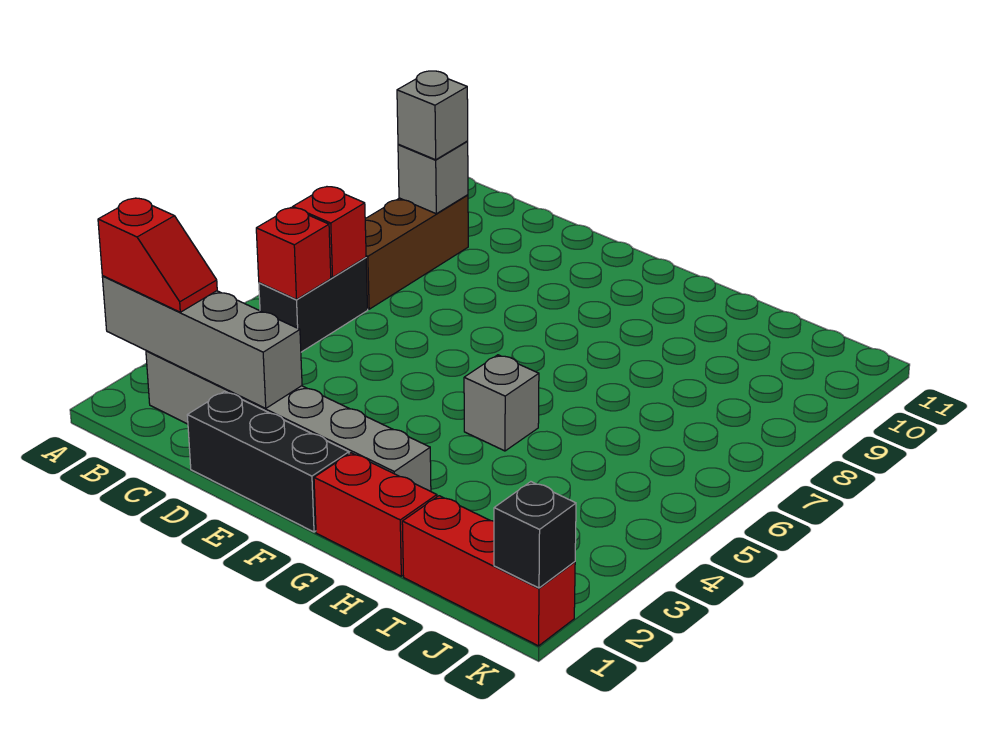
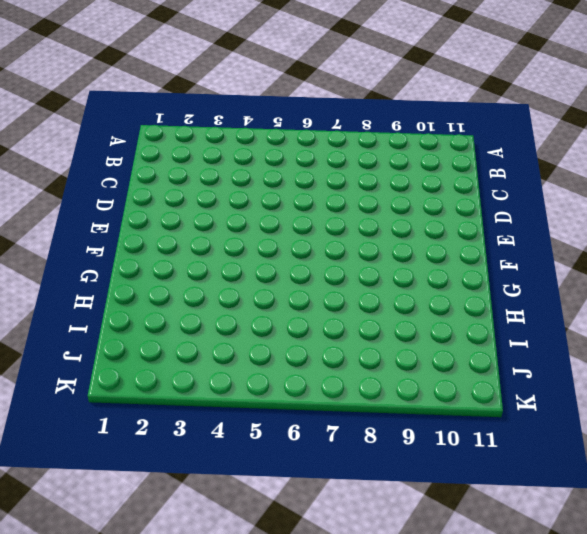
none -> grey 1x6 brick [146,351,431,491]
none -> black 1x2 brick [259,257,368,352]
none -> brown 1x3 brick [365,195,468,309]

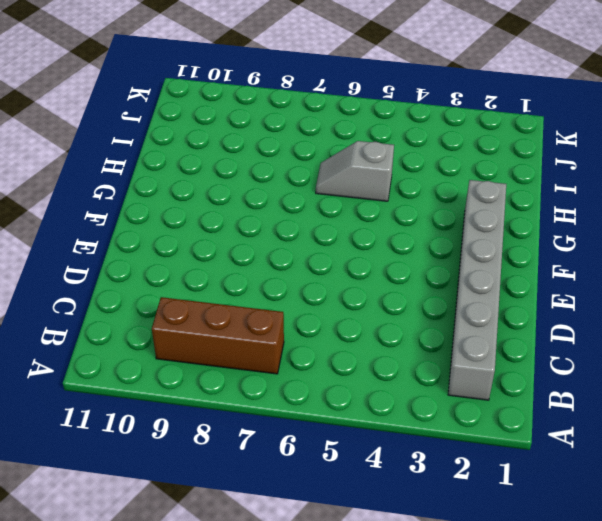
grey 1x2 slope [316,141,394,201] -> none
none -> black 1x2 brick [259,257,368,352]
none -> black 1x3 brick [187,391,349,532]
none -> red 1x2 brick [314,453,437,576]

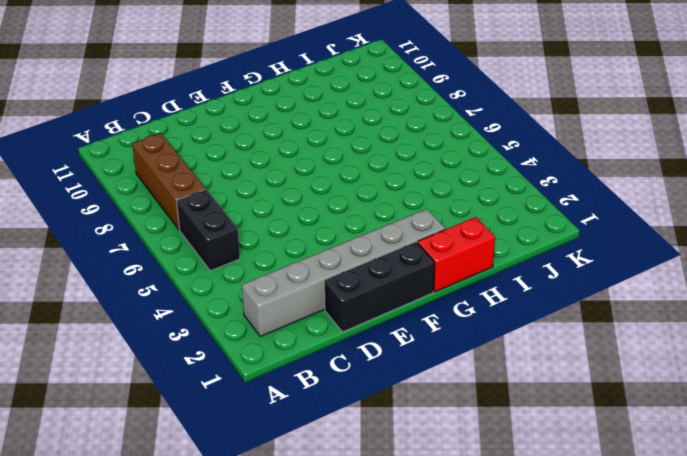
none -> grey 1x1 brick [464,355,539,451]
none -> red 1x3 brick [402,496,575,646]
none -> grey 1x4 brick [102,276,302,408]

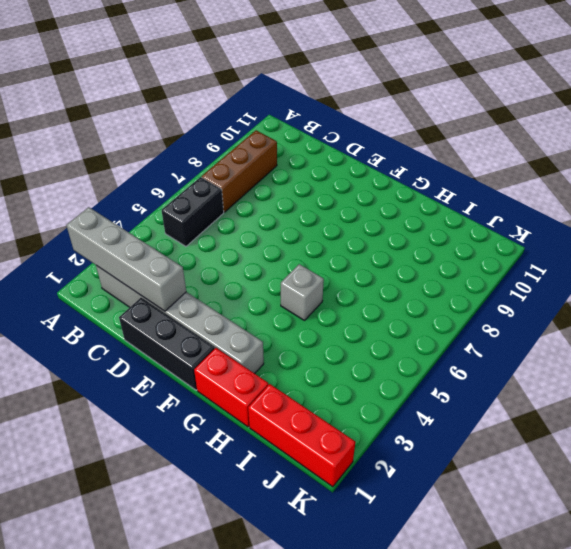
none -> red 1x1 brick [256,208,331,300]
none -> red 1x1 brick [293,187,366,277]
none -> grey 1x1 brick [398,142,468,214]

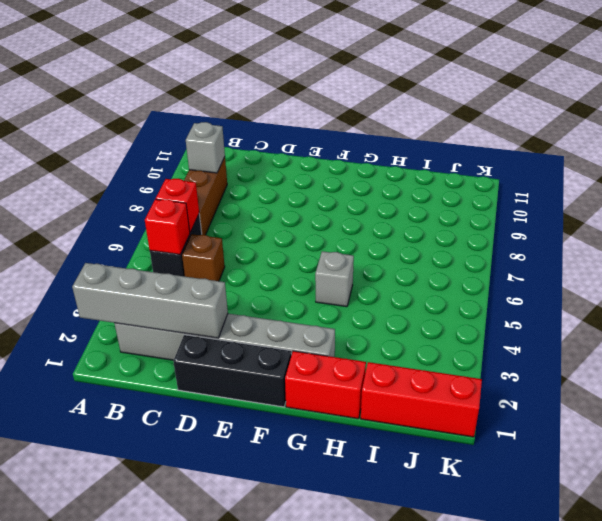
brown 1x1 brick [182,234,225,281] -> none
none -> black 1x1 brick [494,482,576,588]
none -> red 1x2 slope [98,198,217,312]
none -> grey 1x1 brick [397,71,468,160]

